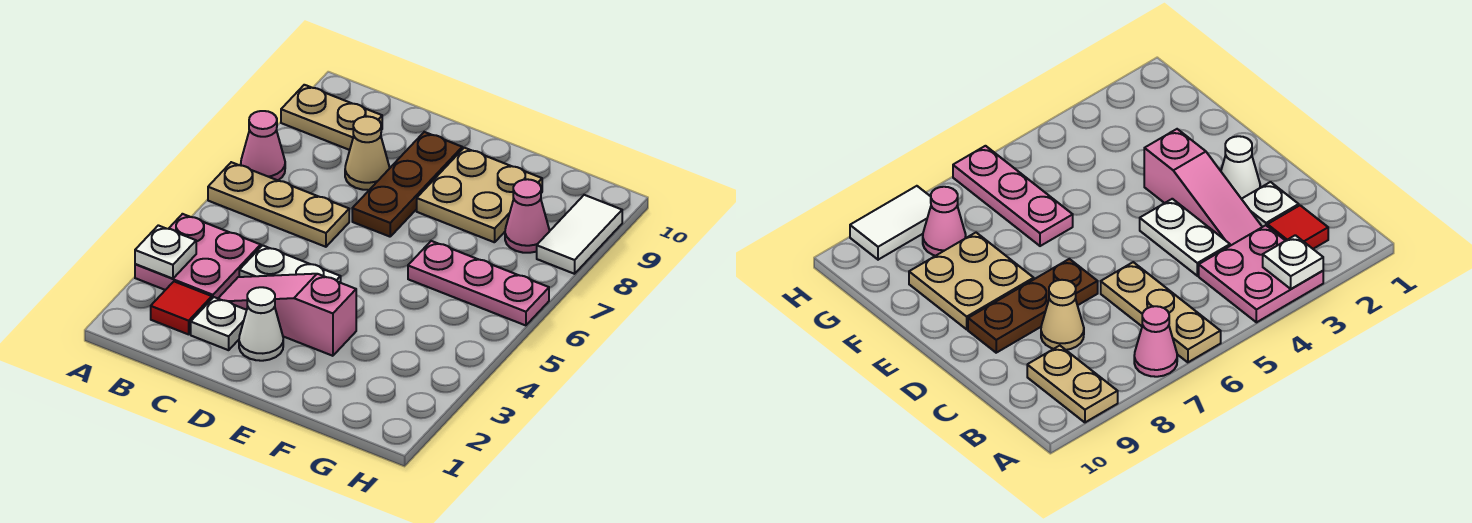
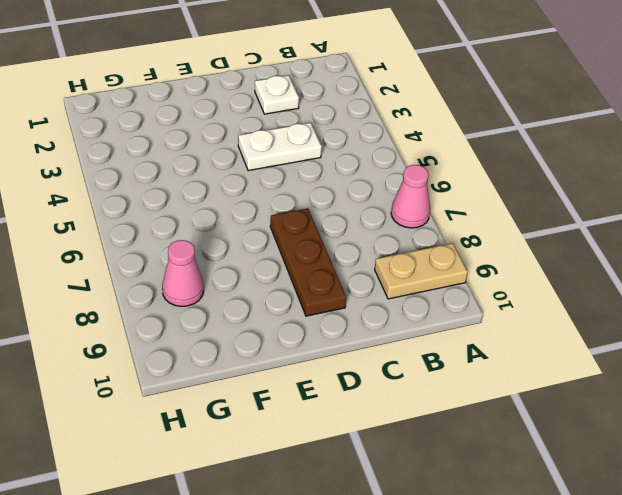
none -> pink 2x2 plate [135,214,261,298]
none -> tan 1x3 plate [208,162,349,247]
none -> red 1x1 tile [151,281,212,334]

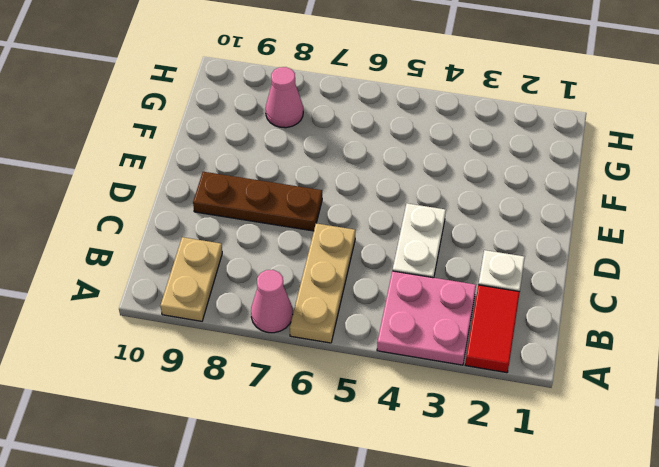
red 1x2 tile [465,285,520,373] -> red 1x1 tile [151,281,212,334]
none -> pink 1x3 slope [218,274,356,356]
none -> tan 1x1 cone [345,116,389,190]
none -> white 1x1 cone [239,287,283,361]

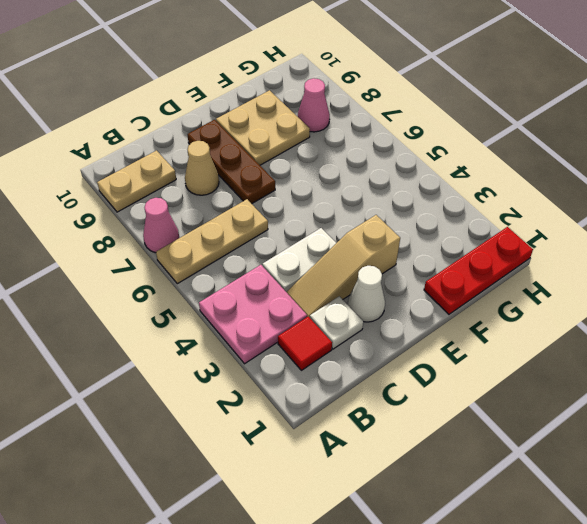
tan 1x3 slope [287,215,400,317] -> pink 1x3 slope [218,274,356,356]
red 1x3 plate [424,227,533,314] -> none
none -> pink 1x3 plate [408,241,549,325]
none -> white 1x2 tile [537,195,622,274]
none -> white 1x1 plate [135,225,196,279]

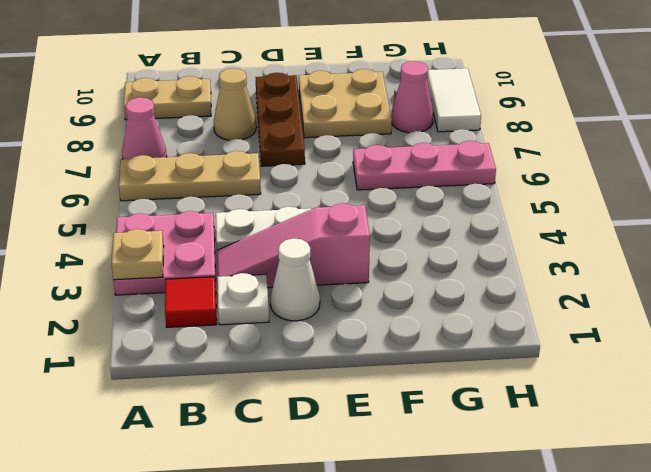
tan 1x1 plate [112,229,164,280] -> white 1x1 plate [135,225,196,279]

